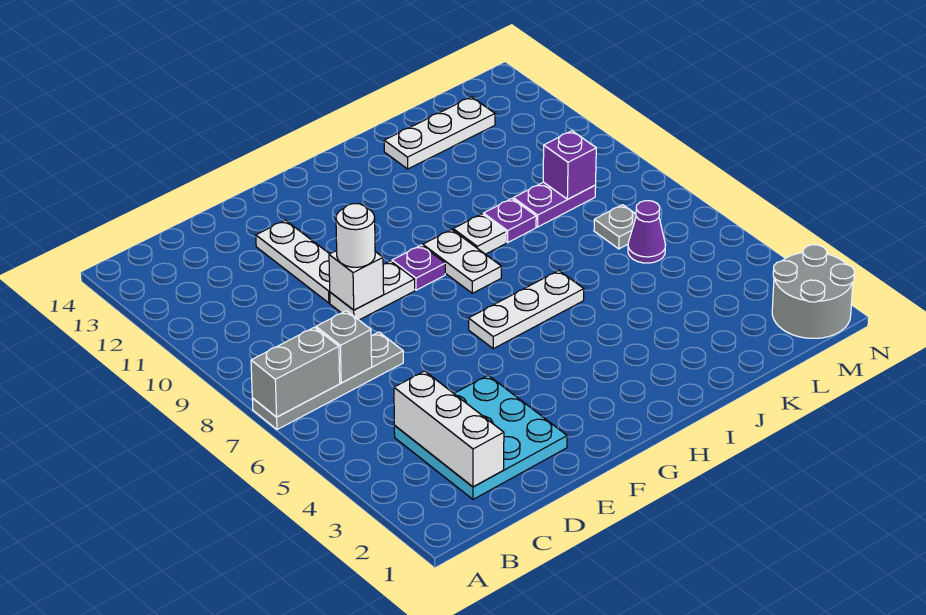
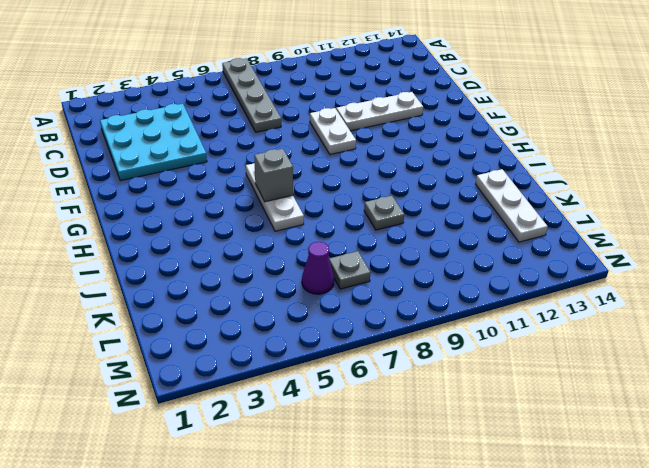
grey 1x1 brick [254,149,293,202] -> grey 1x1 brick moved to [316,311,372,383]
grey 1x1 plate [364,196,404,230] -> purple 1x1 plate [483,199,536,243]
none -> purple 1x1 plate [392,245,445,290]
none -> white 1x2 plate [423,229,501,293]
none -> white 1x1 plate [453,214,506,254]

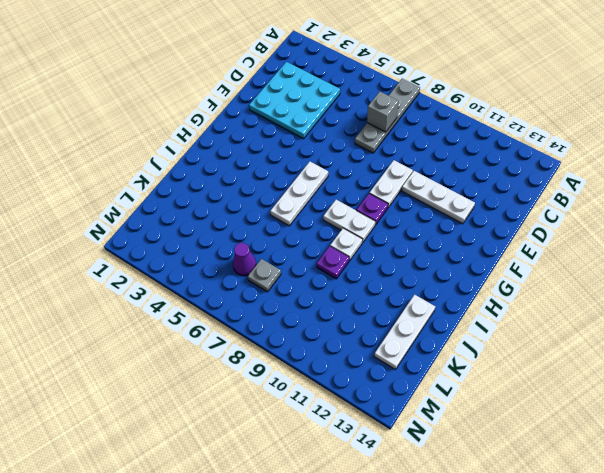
none -> purple 1x2 plate [513,182,596,227]
none -> grey 2x2 round brick [772,245,854,338]
none -> grey 1x2 brick [251,327,340,417]

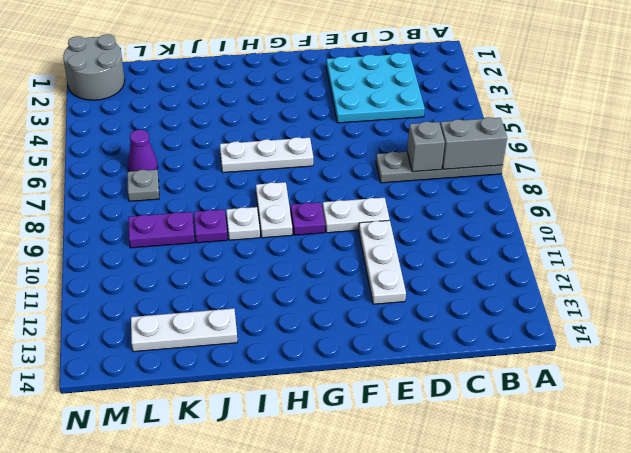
none -> white 1x3 brick [394,371,504,487]
none -> white 1x1 brick [329,251,384,310]
none -> purple 1x1 brick [543,131,596,199]

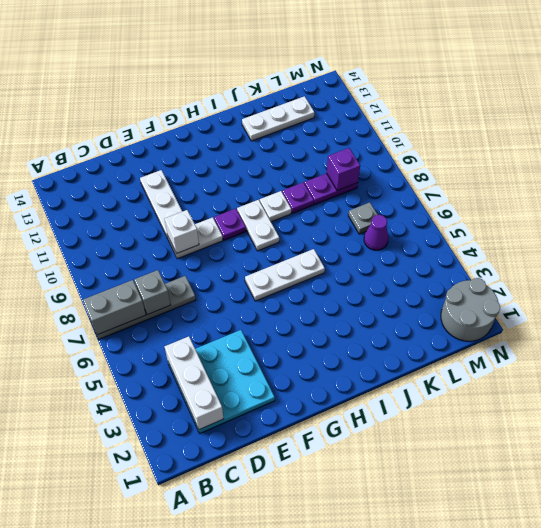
none -> white 1x1 round brick [336,204,375,267]

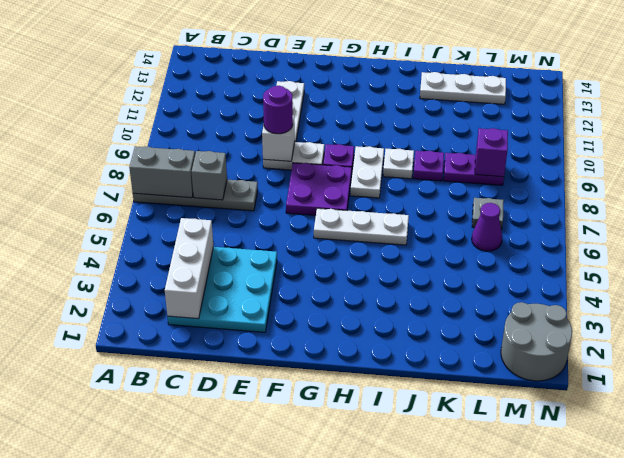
purple 1x1 round brick [263,86,293,134] -> white 1x1 round brick [336,204,375,267]
purple 2x2 plate [286,163,352,215] -> none

